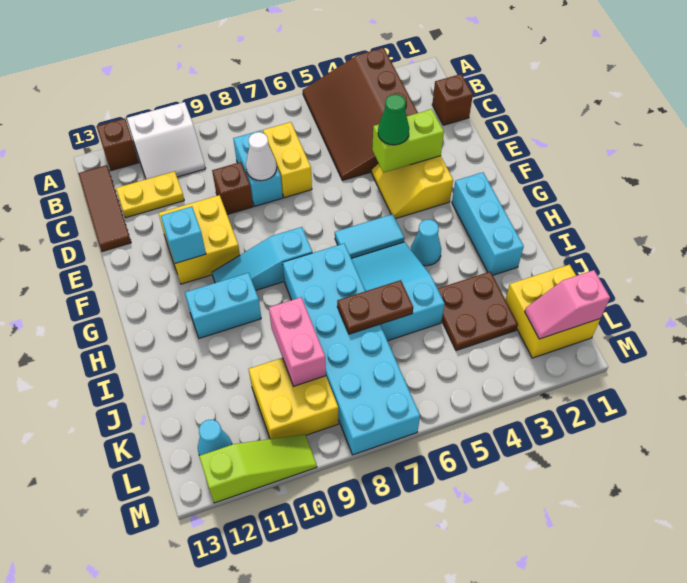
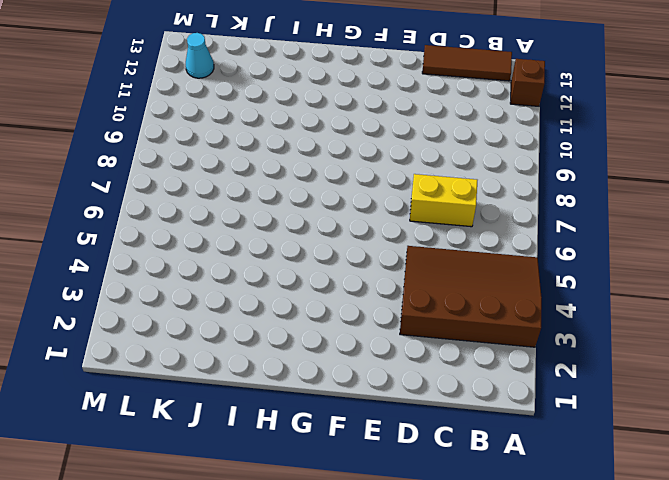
none -> white 2x2 slope [127,102,206,179]
none -> brown 1x1 brick [432,74,473,125]
none -> cyan 1x2 brick [233,130,283,206]
none -> yellow 1x2 plate [116,171,184,218]

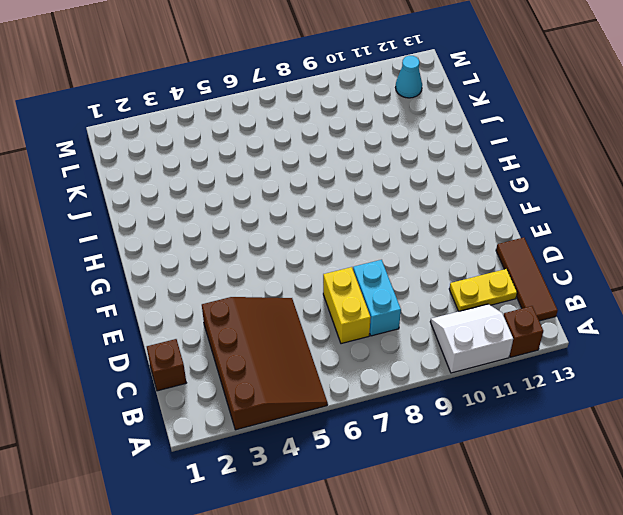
none -> brown 1x1 brick [212,162,253,215]
none -> yellow 2x2 slope [371,156,453,219]
none -> yellow 2x2 brick [158,195,240,284]
none -> cyan 1x3 brick [452,172,524,275]

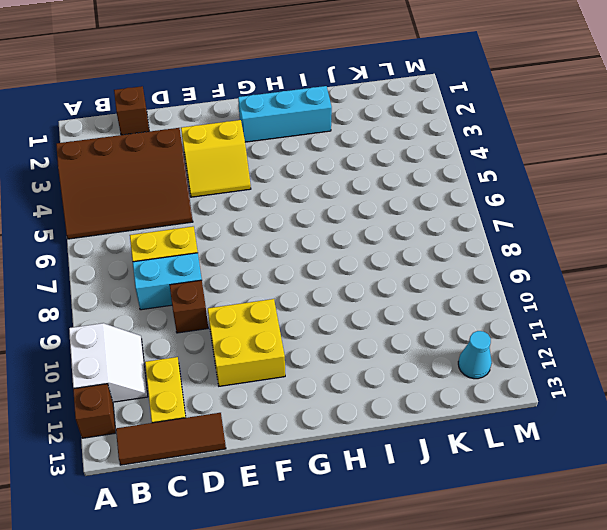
none -> cyan 1x2 tile [335,214,404,258]
none -> cyan 1x3 slope [212,227,312,290]
none -> cyan 1x1 cone [411,219,441,266]
none -> cyan 2x3 slope [351,242,445,341]

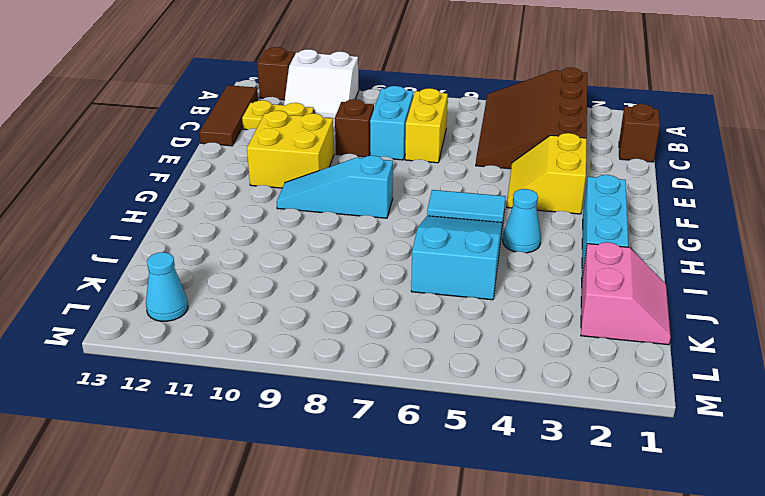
pink 2x2 slope [581,242,671,345] -> yellow 2x2 brick [505,264,600,358]
none -> cyan 2x6 brick [283,244,420,455]
none -> cyan 1x2 brick [185,273,261,338]
none -> brown 2x2 plate [438,272,518,351]
none -> yellow 2x2 brick [249,358,338,439]

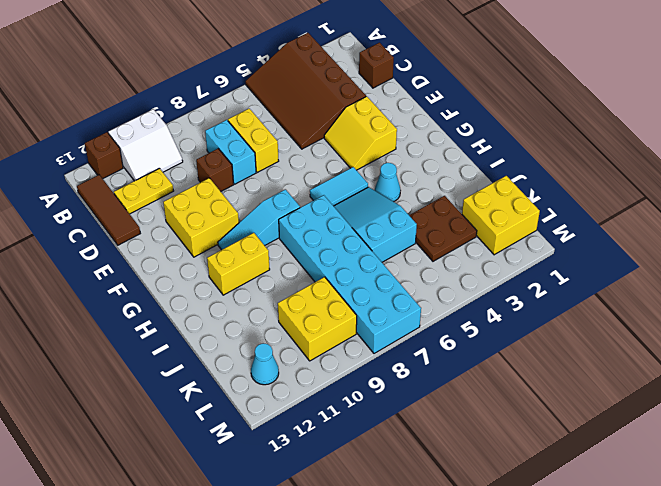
yellow 1x2 brick [207,233,270,295] -> cyan 1x2 brick [185,273,261,338]
none -> cyan 1x3 brick [452,172,524,275]
none -> lime 1x3 slope [199,434,317,503]
none -> white 1x1 cone [246,132,277,181]
none -> lime 1x2 brick [372,109,444,173]

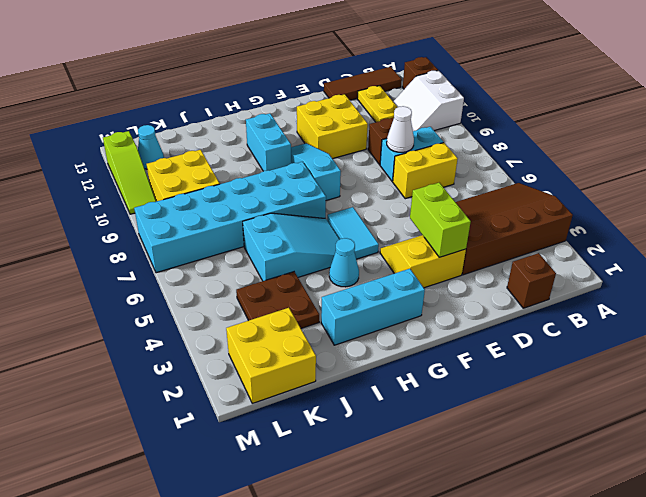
none -> cyan 1x1 brick [161,207,206,263]
none -> brown 1x2 plate [337,280,413,334]
none -> pink 1x2 brick [269,297,326,386]
none -> pink 1x2 slope [525,270,610,339]

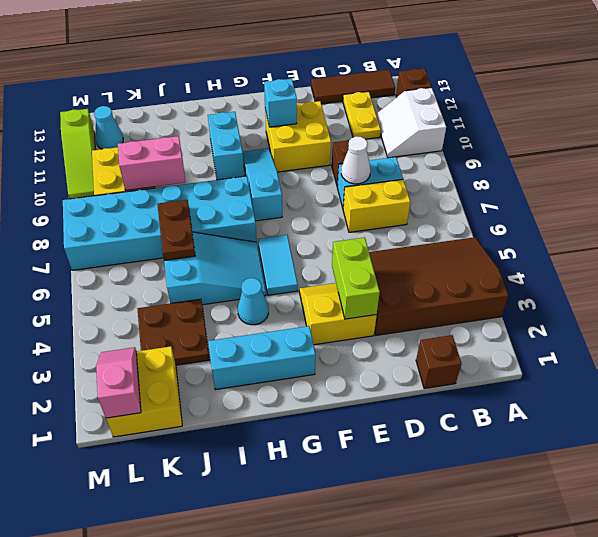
none -> green 1x1 cone [378,94,409,145]

